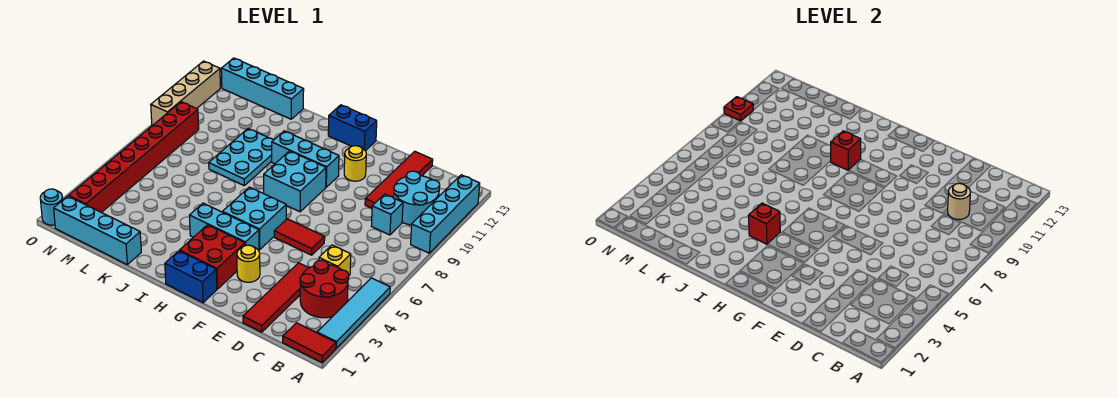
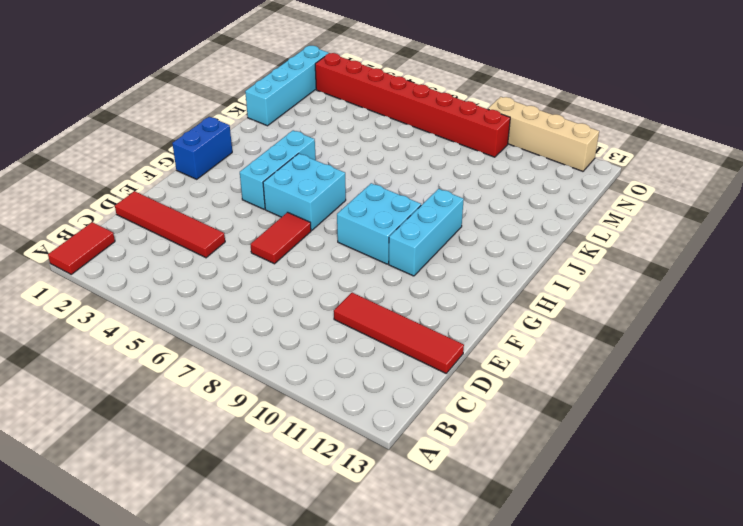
none -> cyan 1x4 tile [317,278,390,348]
none -> cyan 1x4 brick [411,175,480,253]
none -> red 2x2 round brick [300,260,349,318]

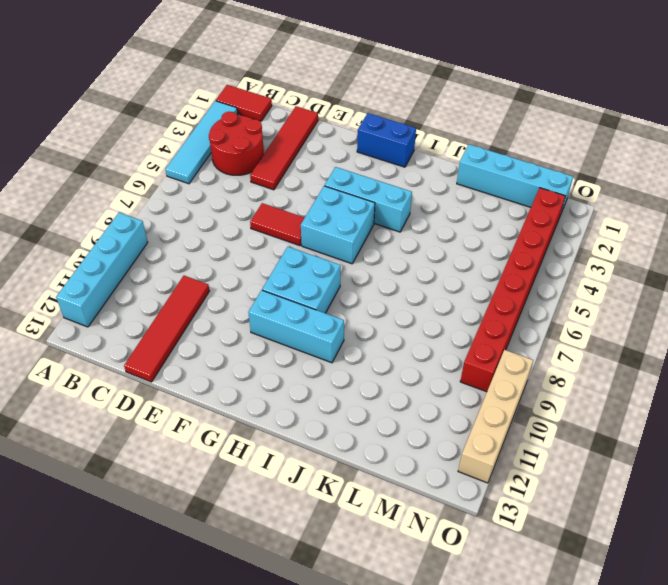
none -> cyan 2x2 round brick [393,171,440,225]
none -> yellow 1x1 brick [319,245,351,275]
none -> cyan 1x1 brick [372,194,403,235]

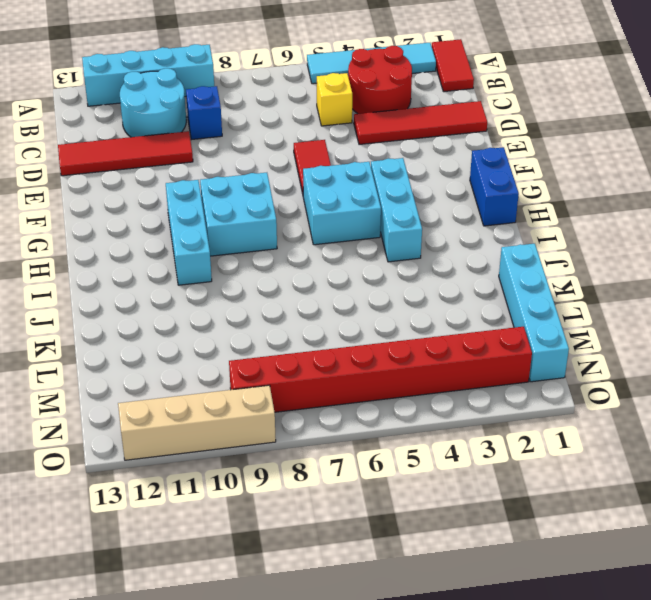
blue 1x1 brick [186,86,222,140] -> cyan 1x1 brick [372,194,403,235]
none -> yellow 1x1 round brick [237,245,260,282]
none -> yellow 1x1 round brick [344,146,366,181]
none -> red 2x2 brick [180,225,245,289]

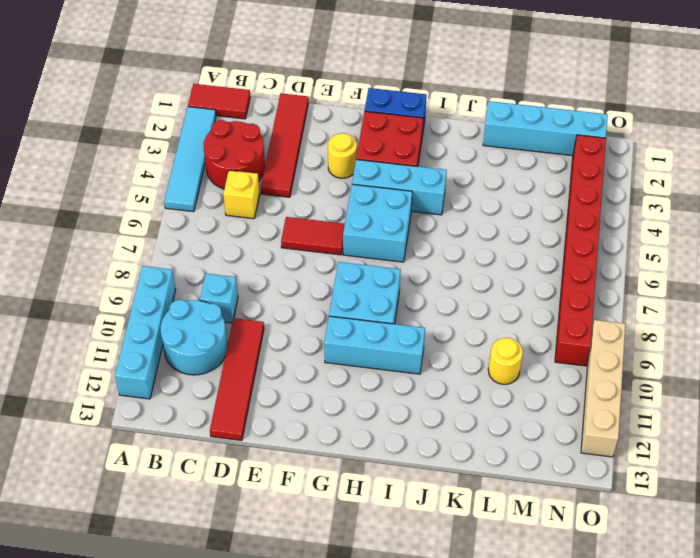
yellow 1x1 round brick [488,338,523,384] -> yellow 1x1 round brick moved to [344,146,366,181]
none -> blue 1x2 brick [328,105,377,151]
none -> cyan 2x3 plate [209,128,273,185]
none -> cyan 1x4 brick [221,58,304,119]

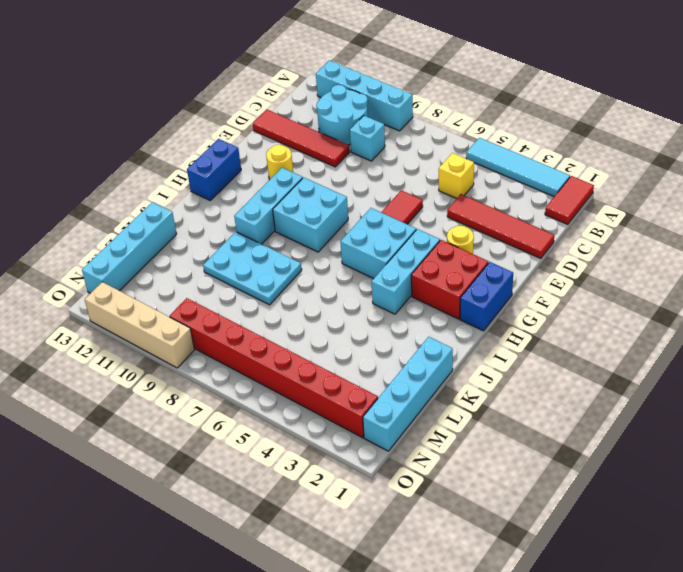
none -> red 2x2 round brick [300,260,349,318]
none -> cyan 1x1 round brick [40,189,63,225]
none -> tan 1x1 round brick [948,183,970,219]

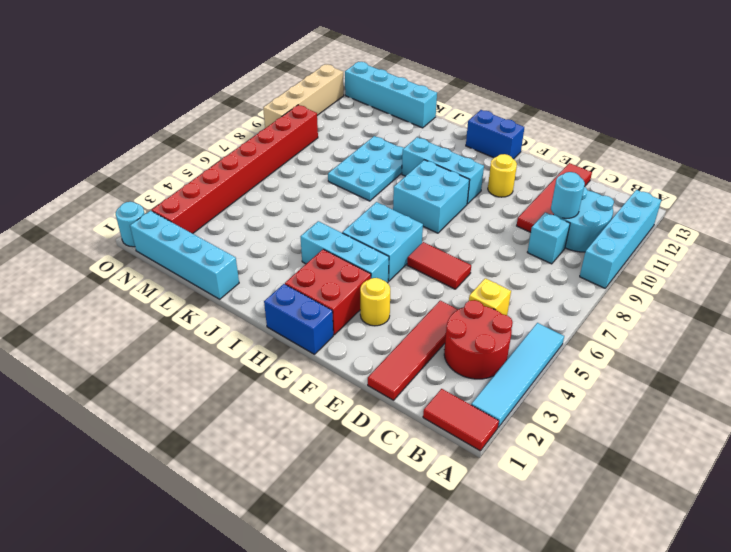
cyan 1x1 round brick [551,172,585,218] -> tan 1x1 round brick [948,183,970,219]
none -> red 1x1 brick [748,203,780,244]
none -> red 1x1 brick [831,131,861,170]
none -> red 1x1 plate [724,97,753,121]

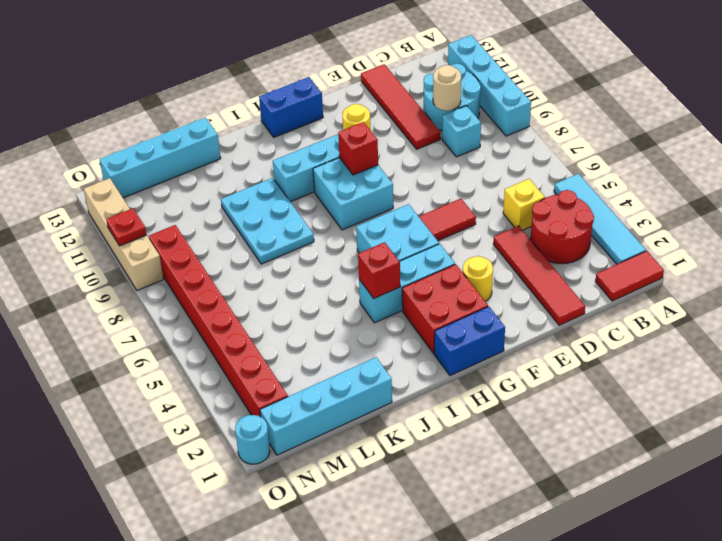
red 1x1 brick [338,122,378,175] -> red 1x1 brick moved to [831,131,861,170]

